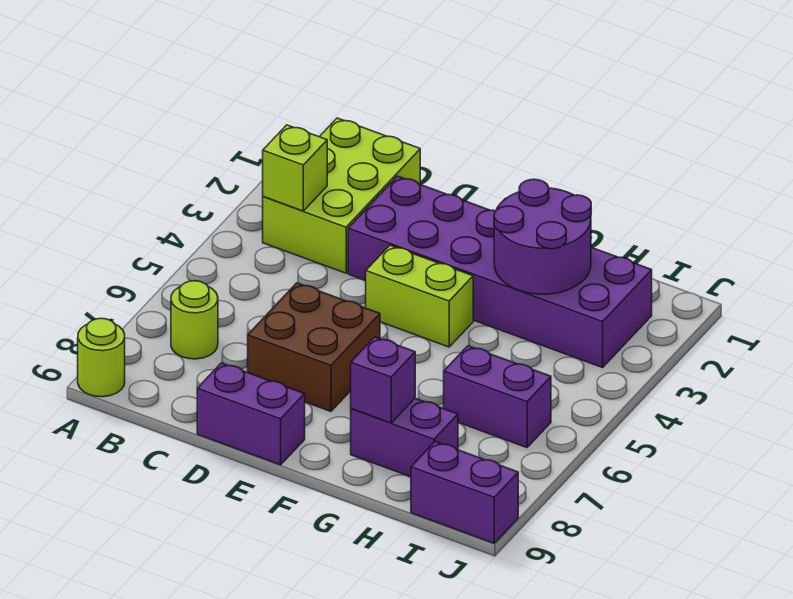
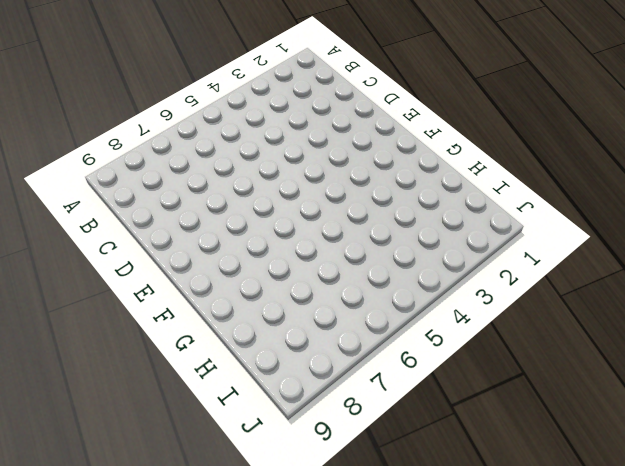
none -> lime 1x1 round brick [78,318,125,397]
none -> lime 2x3 brick [263,118,420,273]
none -> lime 1x1 round brick [171,281,218,359]

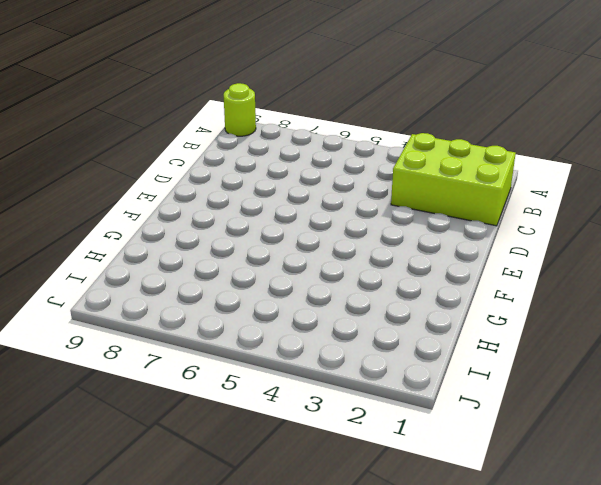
none -> lime 1x1 round brick [171,281,218,359]
none -> purple 2x6 brick [348,176,652,368]
none -> brown 2x2 brick [248,283,380,411]

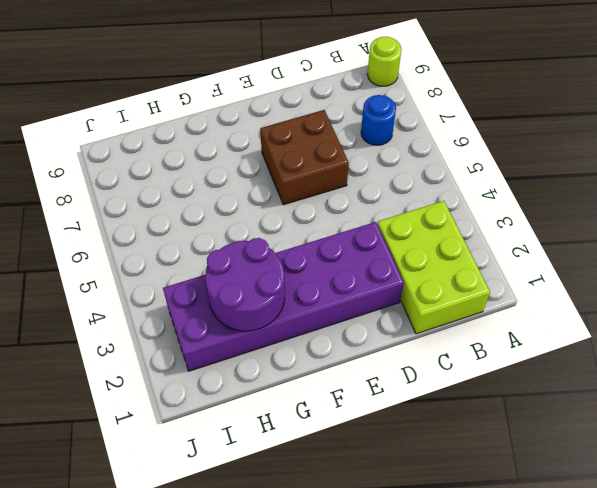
blue 1x1 round brick [361,95,396,145] -> lime 1x1 round brick [171,281,218,359]
none -> purple 1x2 brick [197,363,305,465]
none -> lime 1x2 brick [366,245,473,347]
none -> purple 1x2 brick [351,398,458,477]

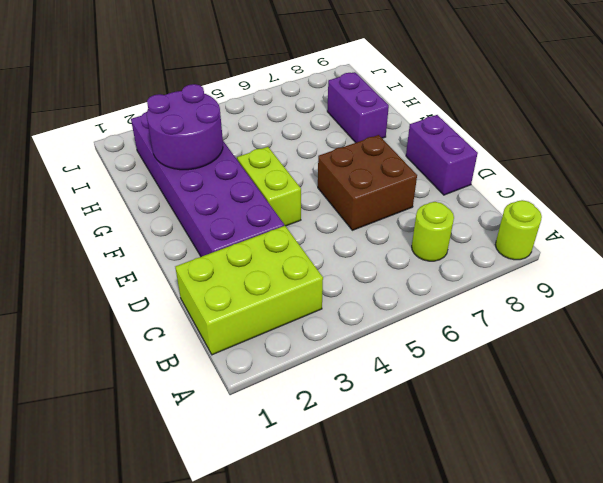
none -> purple 1x2 brick [444,346,551,448]
none -> purple 1x2 brick [411,442,518,543]
none -> lime 1x1 brick [263,125,327,211]

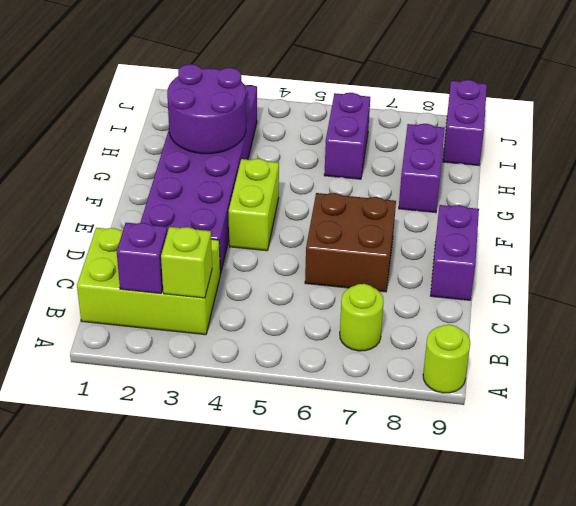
purple 1x1 brick [117,223,167,293] -> purple 1x1 brick moved to [351,337,415,423]

